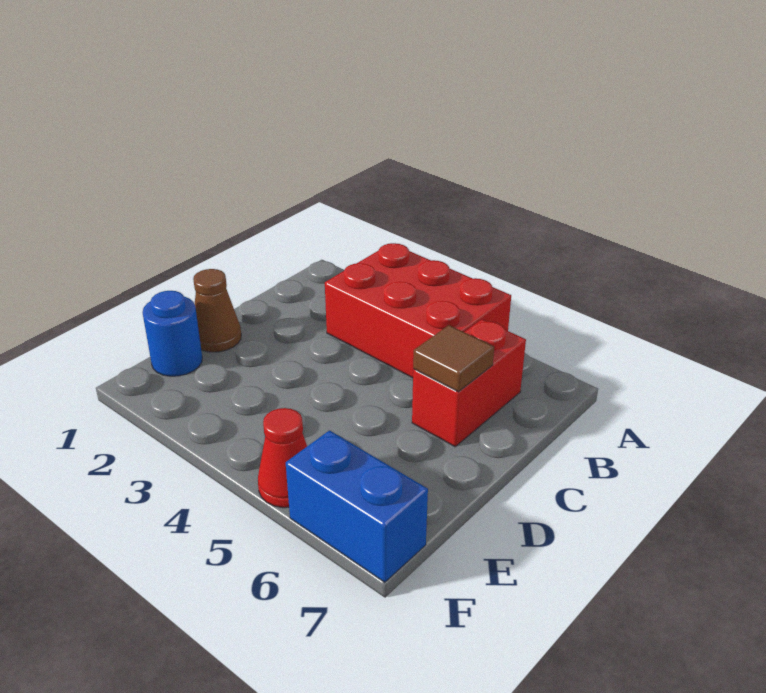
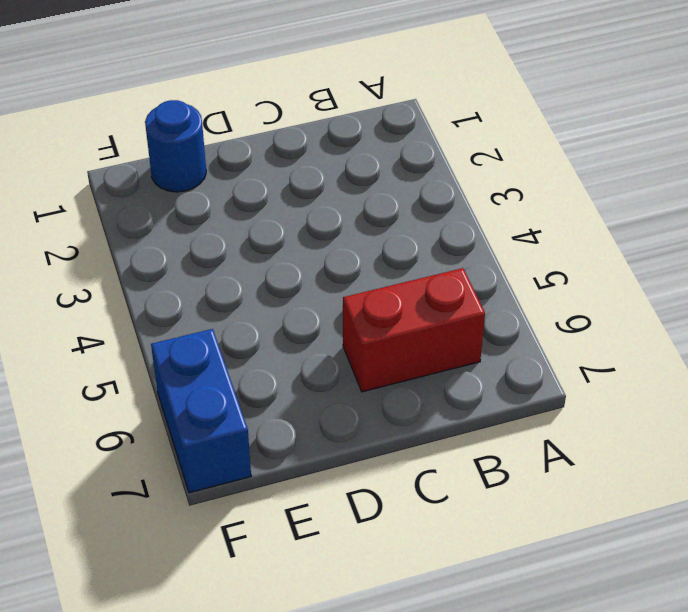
none -> red 2x3 brick [325,243,511,378]
none -> brown 1x1 cone [193,269,241,352]

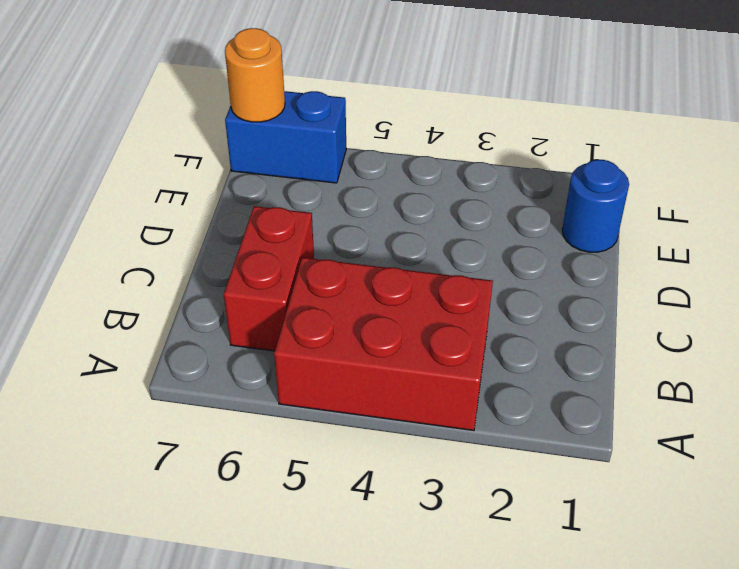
orange 1x1 round brick [225,28,285,122] -> none
none -> brown 1x1 cone [193,269,241,352]
none -> red 1x1 cone [258,408,307,508]

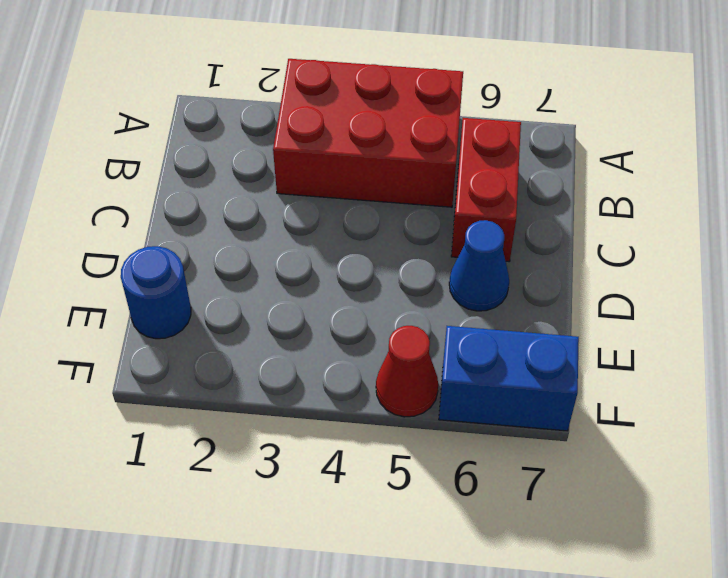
blue 1x1 cone [449,220,509,311] -> none
none -> brown 1x1 cone [193,269,241,352]
none -> brown 1x1 tile [413,325,494,392]

